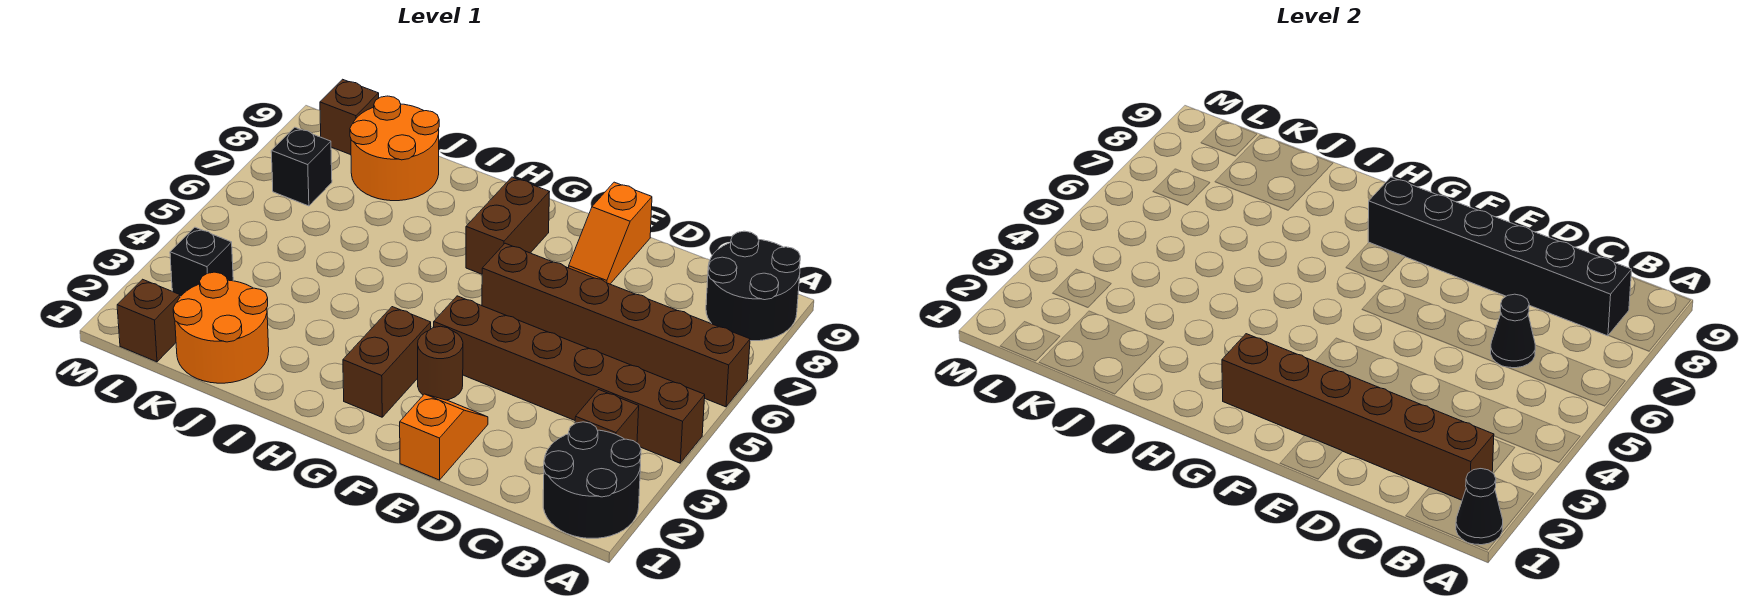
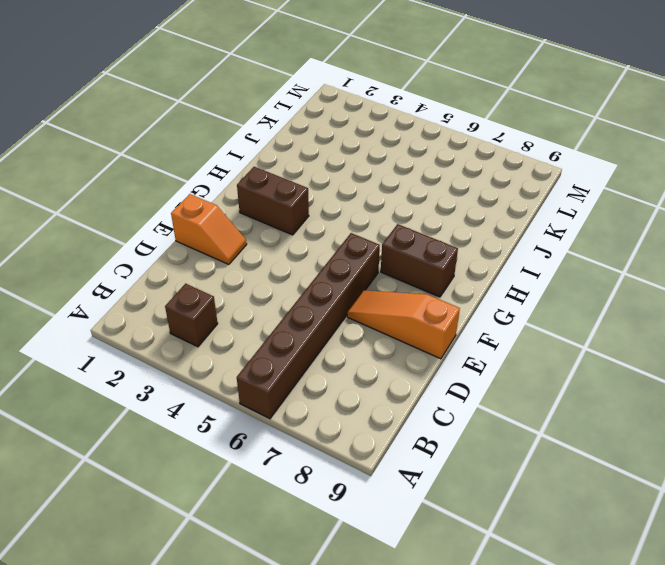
orange 1x3 slope [347,290,460,359] -> orange 1x2 slope [569,182,652,284]
none -> black 2x2 round brick [543,422,641,538]
none -> brown 1x6 brick [434,296,705,463]
none -> black 2x2 round brick [706,231,800,341]

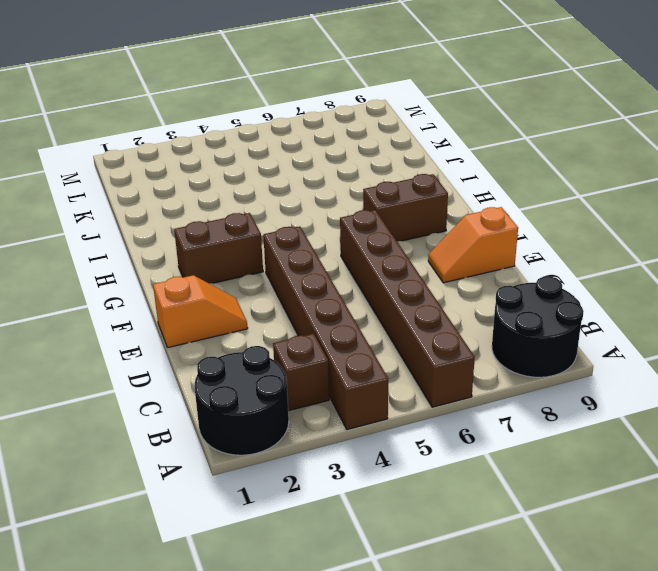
none -> brown 1x1 round brick [418,326,463,400]
none -> orange 2x2 round brick [173,272,269,383]
none -> orange 2x2 round brick [350,96,439,201]

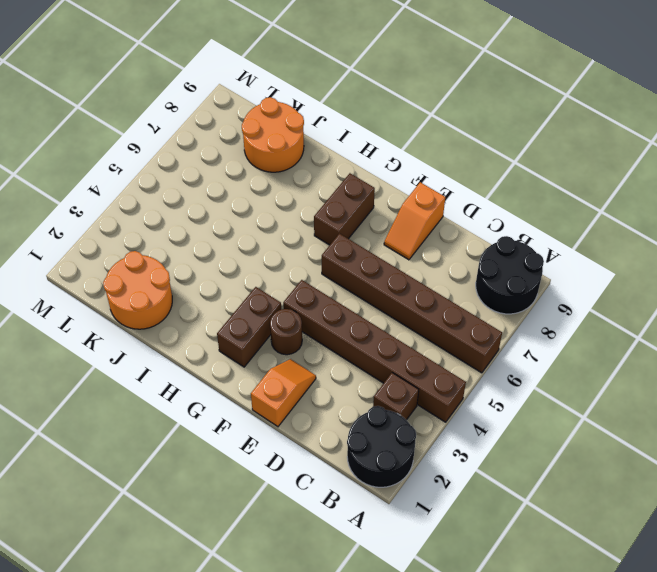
none -> brown 1x1 brick [117,279,180,362]
none -> black 1x1 brick [170,227,233,297]
none -> black 1x1 brick [271,127,332,206]

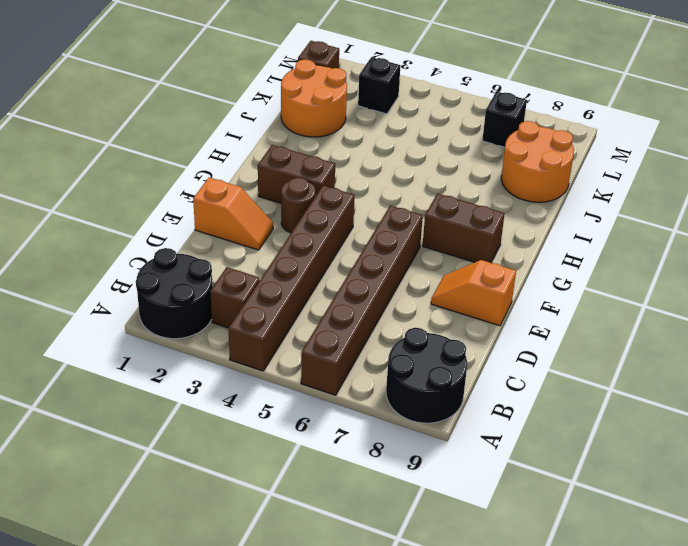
none -> brown 1x1 brick [320,79,379,155]
none -> black 1x1 cone [1456,469,1503,545]
none -> brown 1x6 brick [1222,334,1494,500]

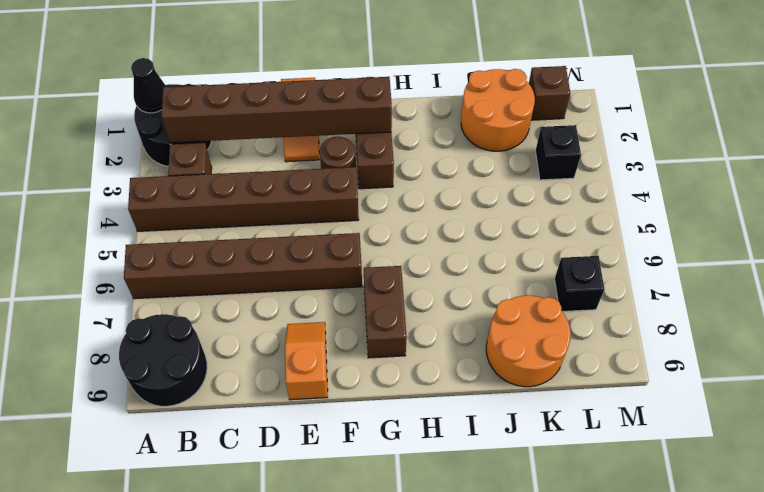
none -> brown 1x1 brick [320,79,379,155]
none -> black 1x6 brick [1368,177,1632,336]
none -> black 1x1 cone [1491,294,1535,368]

